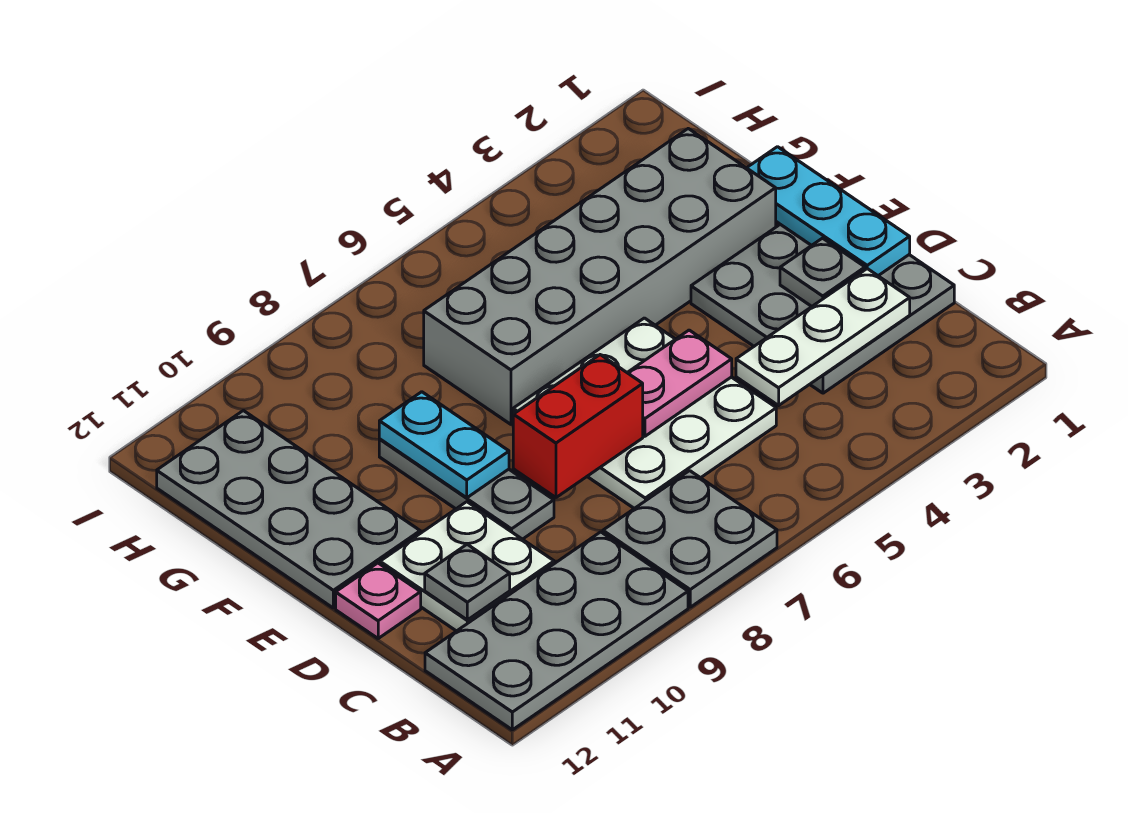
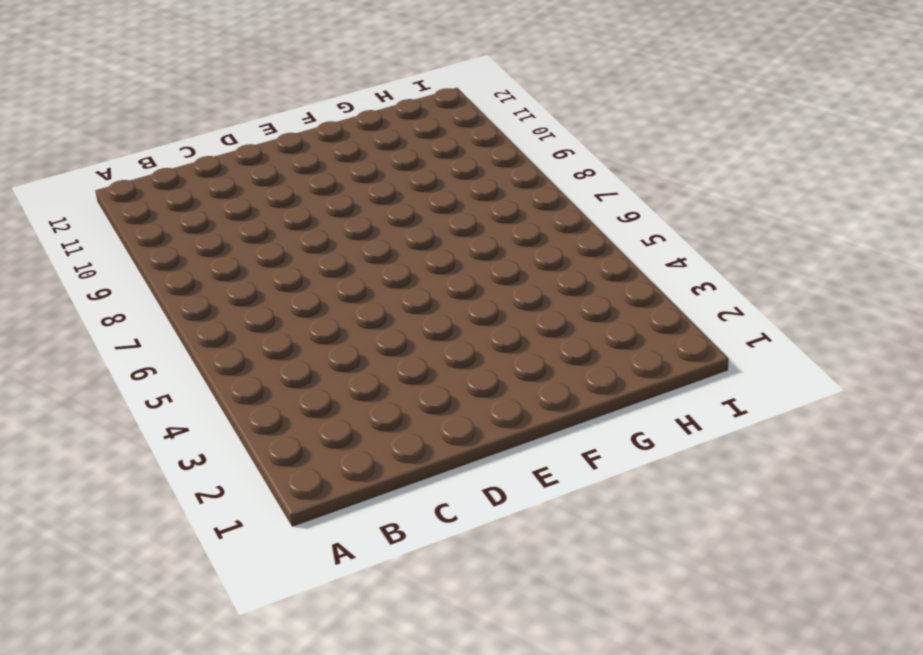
none -> grey 2x2 plate [603,471,777,607]
none -> grey 2x4 plate [425,532,688,730]
none -> grey 3x3 plate [691,224,954,393]

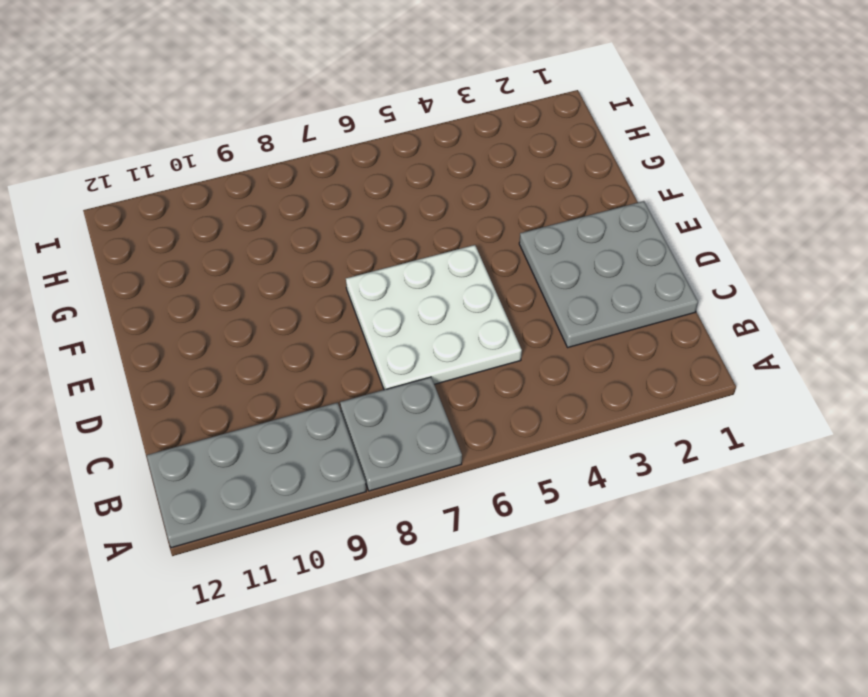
none -> white 2x2 plate [380,502,554,631]
none -> grey 1x3 plate [379,439,554,539]
none -> pink 1x1 plate [336,563,421,638]

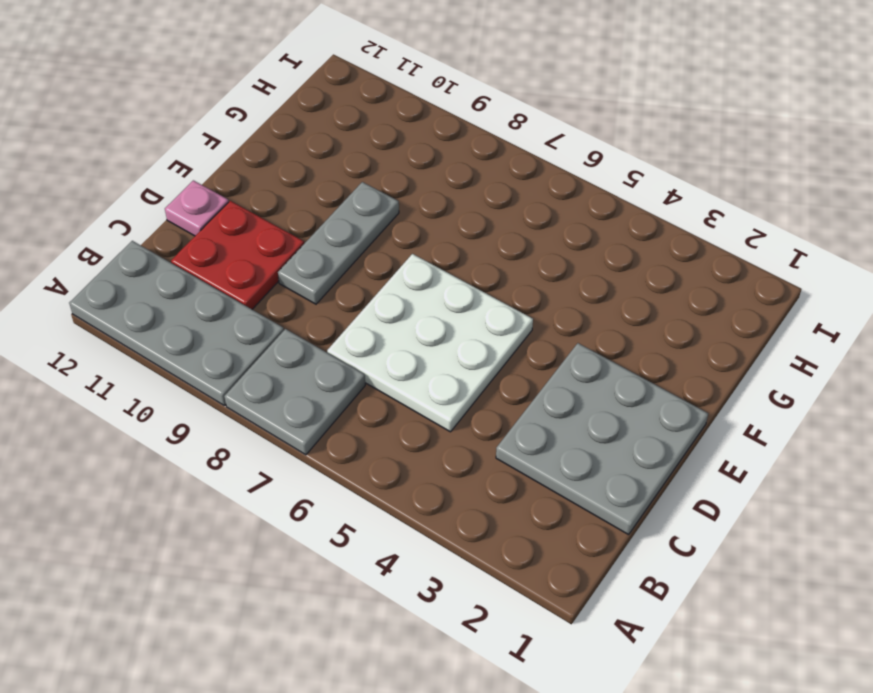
red 2x2 plate [171,201,304,309] -> white 2x2 plate [380,502,554,631]
none -> grey 2x4 plate [157,411,420,608]
none -> grey 2x6 brick [424,129,776,424]
none -> white 1x3 plate [736,269,910,405]

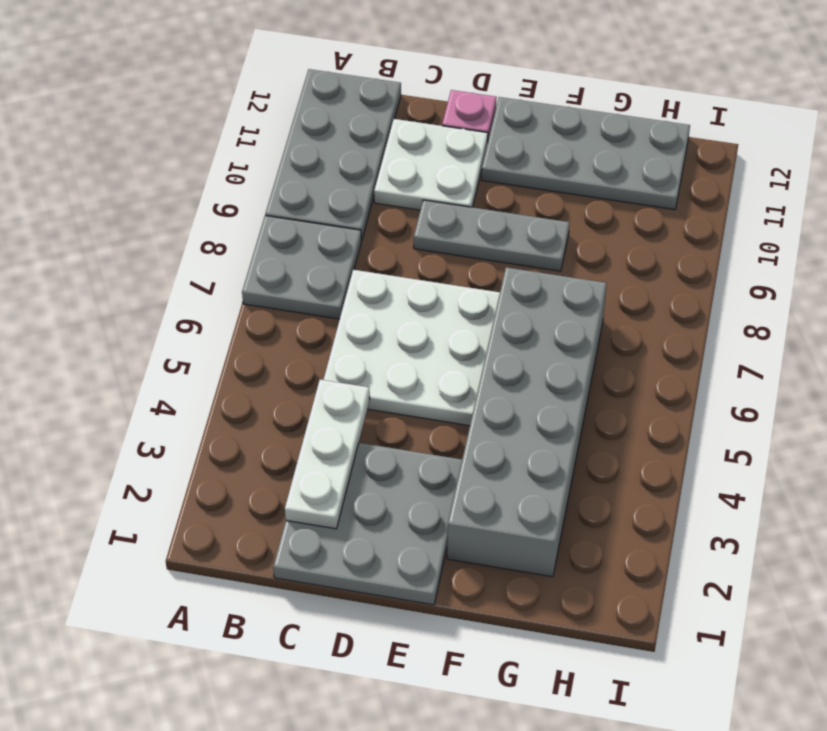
none -> grey 1x1 plate [425,544,510,620]
none -> cyan 1x3 plate [747,147,910,276]
none -> grey 1x1 plate [780,238,865,306]

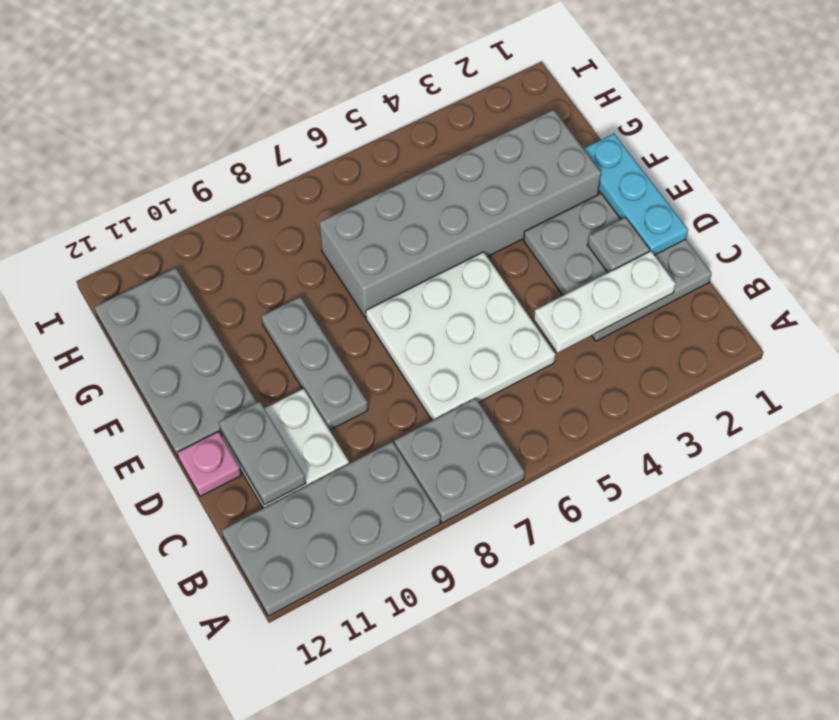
grey 1x2 plate [219,401,306,505] -> grey 1x1 plate [425,544,510,620]
none -> pink 1x2 plate [627,330,732,436]
none -> red 1x2 brick [513,355,643,497]
none -> cyan 1x2 plate [379,392,509,498]

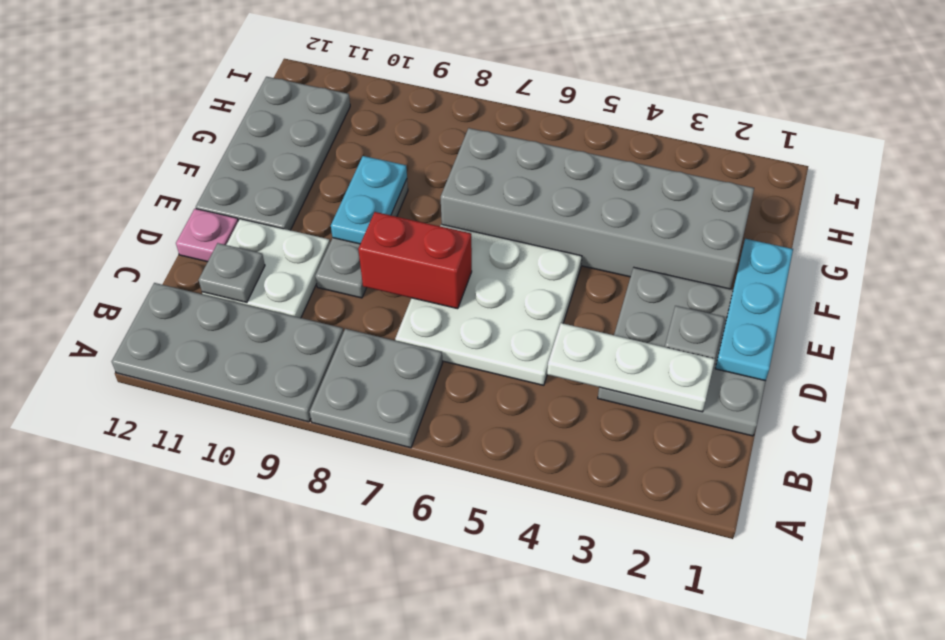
none -> pink 1x2 plate [627,330,732,436]

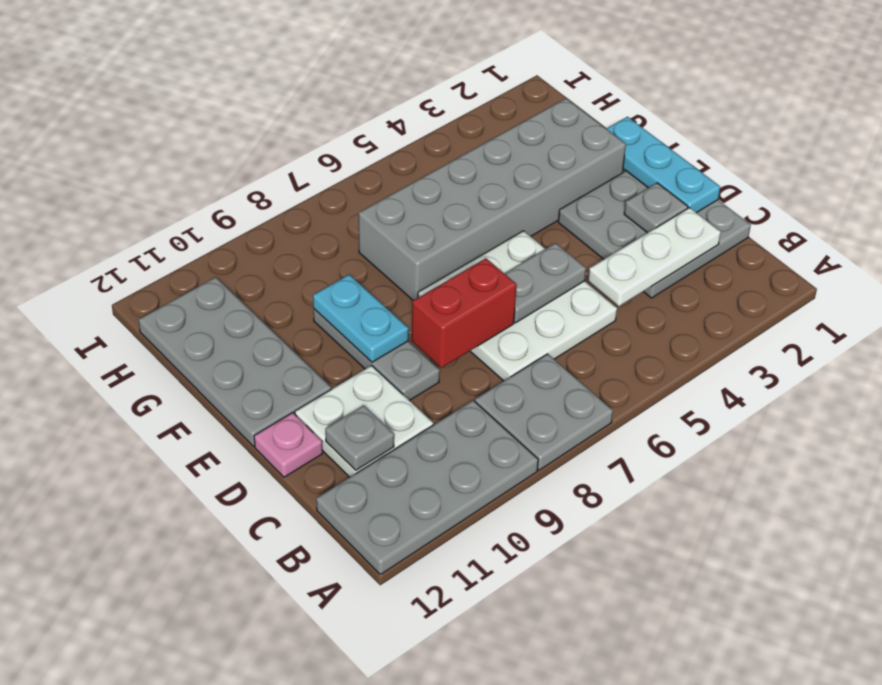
grey 1x2 plate [504,243,586,323] -> pink 1x2 plate [627,330,732,436]

